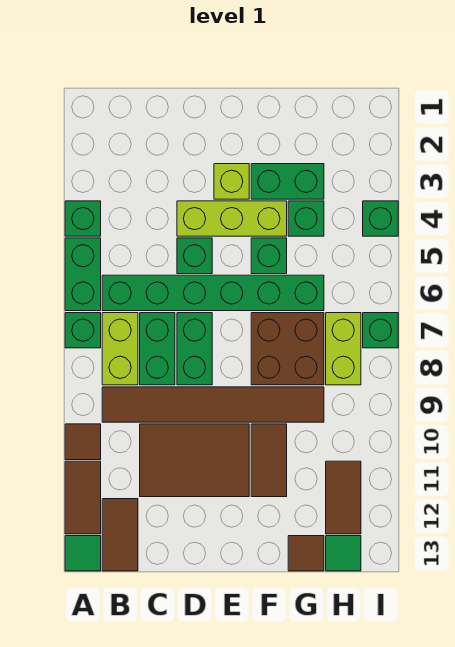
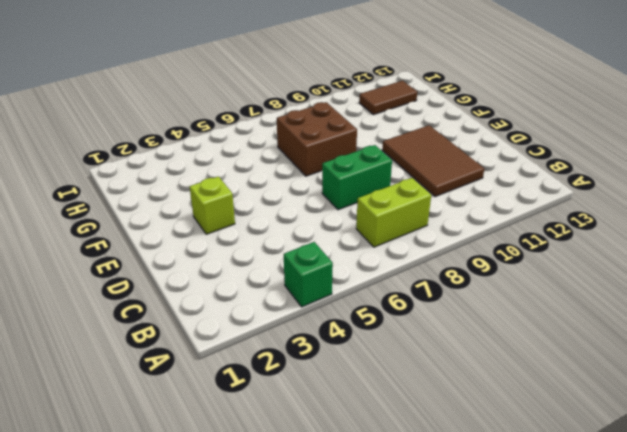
none -> green 1x2 brick [65,238,101,311]
none -> green 1x1 brick [65,313,101,348]
none -> brown 1x1 tile [65,424,101,460]

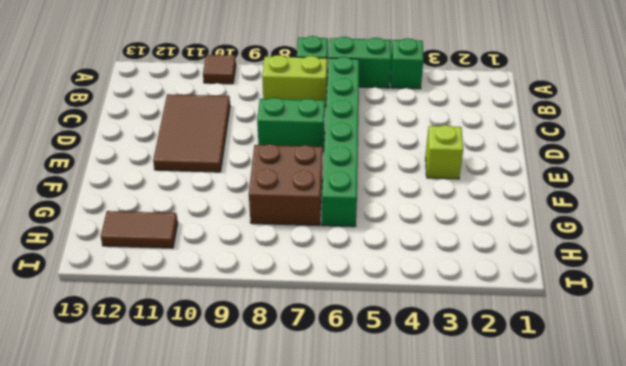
none -> brown 1x2 tile [65,461,101,534]
none -> green 1x1 tile [65,536,101,571]
none -> brown 1x6 tile [102,387,324,422]

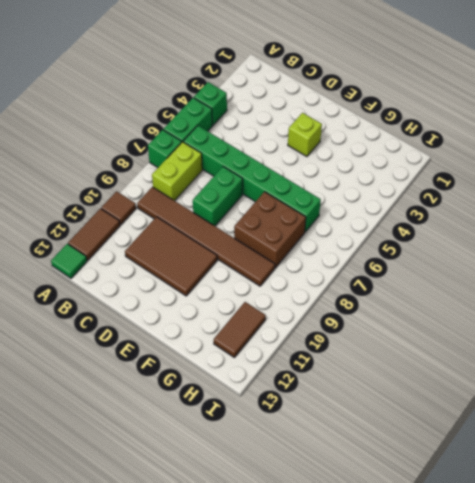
none -> brown 1x2 tile [102,499,138,571]
none -> green 1x2 brick [140,313,175,385]
none -> lime 1x3 brick [177,201,287,236]

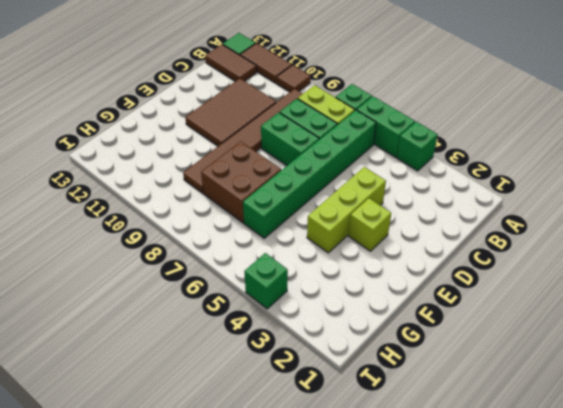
none -> green 1x1 brick [177,238,212,274]
none -> green 1x2 brick [251,164,324,199]
none -> green 1x1 brick [251,238,287,274]

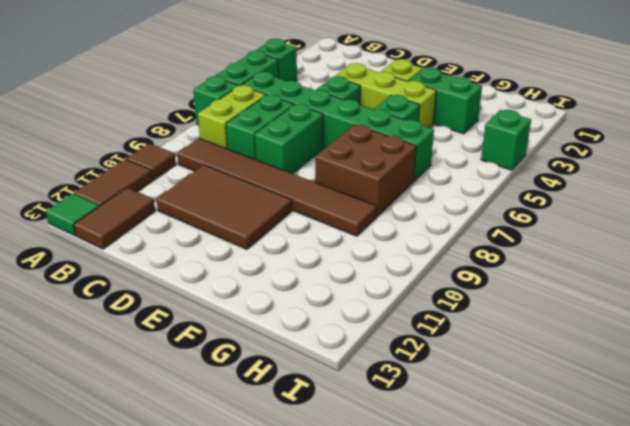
none -> brown 1x2 tile [251,424,287,497]
none -> green 1x1 brick [288,201,324,236]
none -> brown 1x1 tile [288,536,324,571]

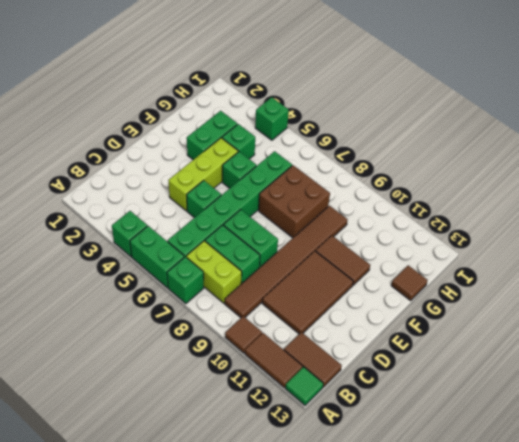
none -> lime 1x1 brick [214,164,249,199]
none -> lime 1x2 brick [326,313,361,385]
none -> brown 1x2 tile [326,461,361,534]

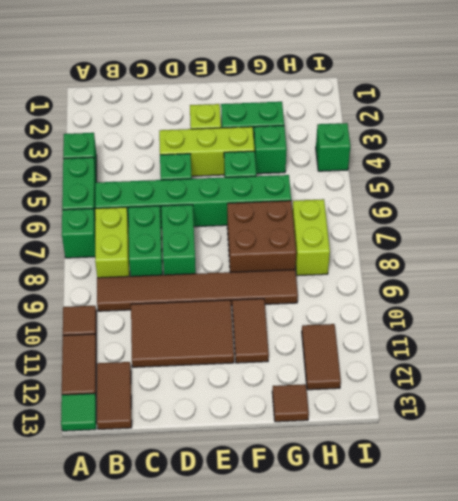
none -> green 1x1 tile [326,536,361,571]
none -> green 1x1 brick [363,313,398,348]

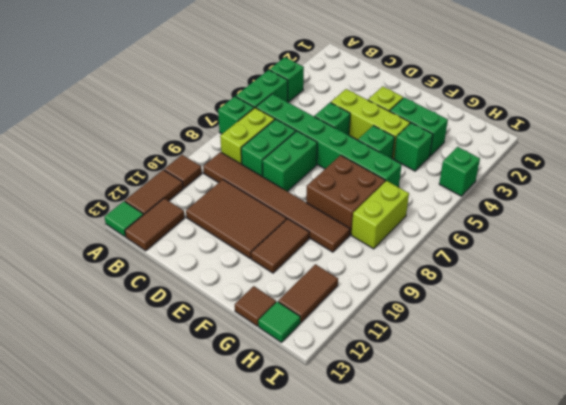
none -> green 1x1 brick [363,313,398,348]

